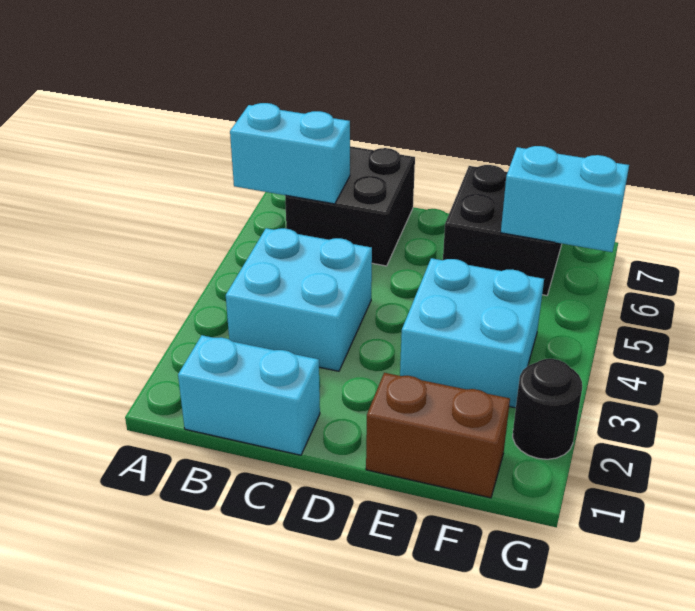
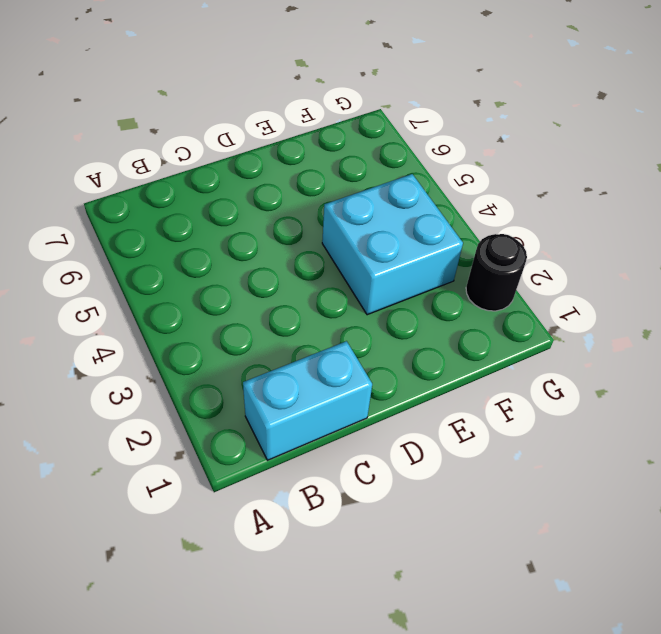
none -> cyan 2x2 brick [226,228,372,371]
none -> black 2x2 brick [285,146,415,266]

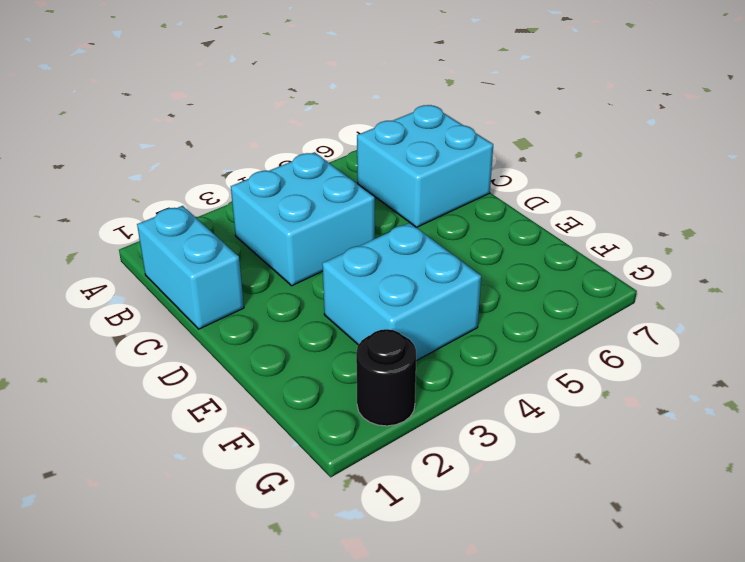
cyan 2x2 brick [357,105,493,227] -> black 2x2 brick [285,146,415,266]
none -> brown 1x2 brick [366,373,510,498]
none -> black 2x2 brick [443,165,562,296]

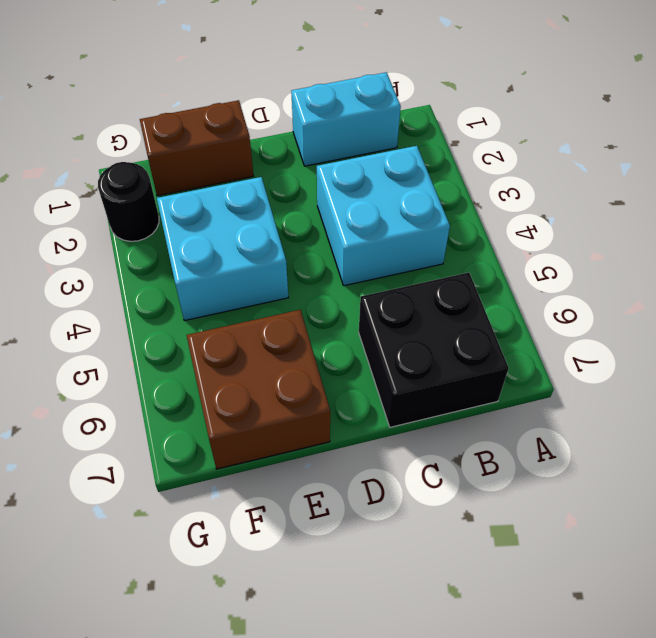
brown 2x2 brick [187,310,330,469] -> black 2x2 brick [443,165,562,296]
none -> cyan 1x2 brick [230,103,350,204]
none -> cyan 1x2 brick [501,146,629,252]

